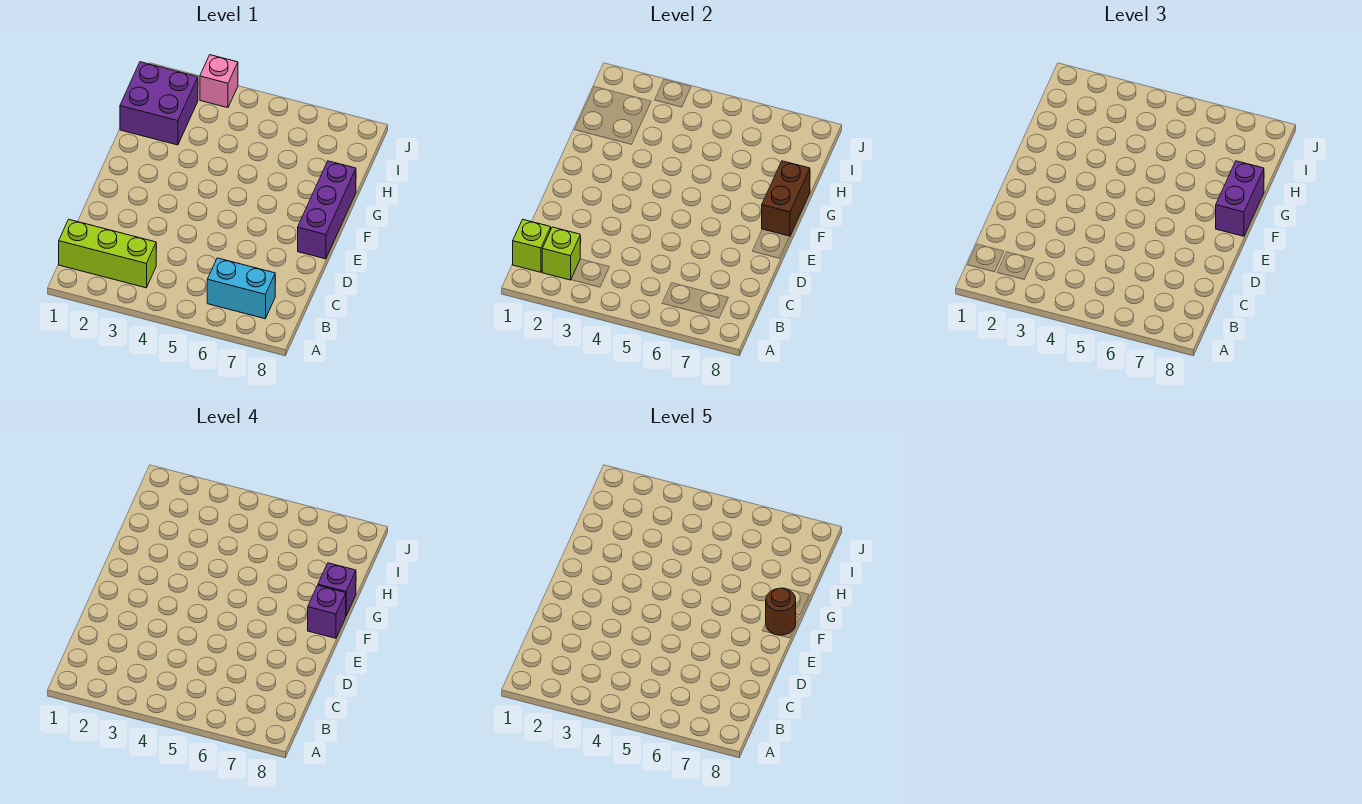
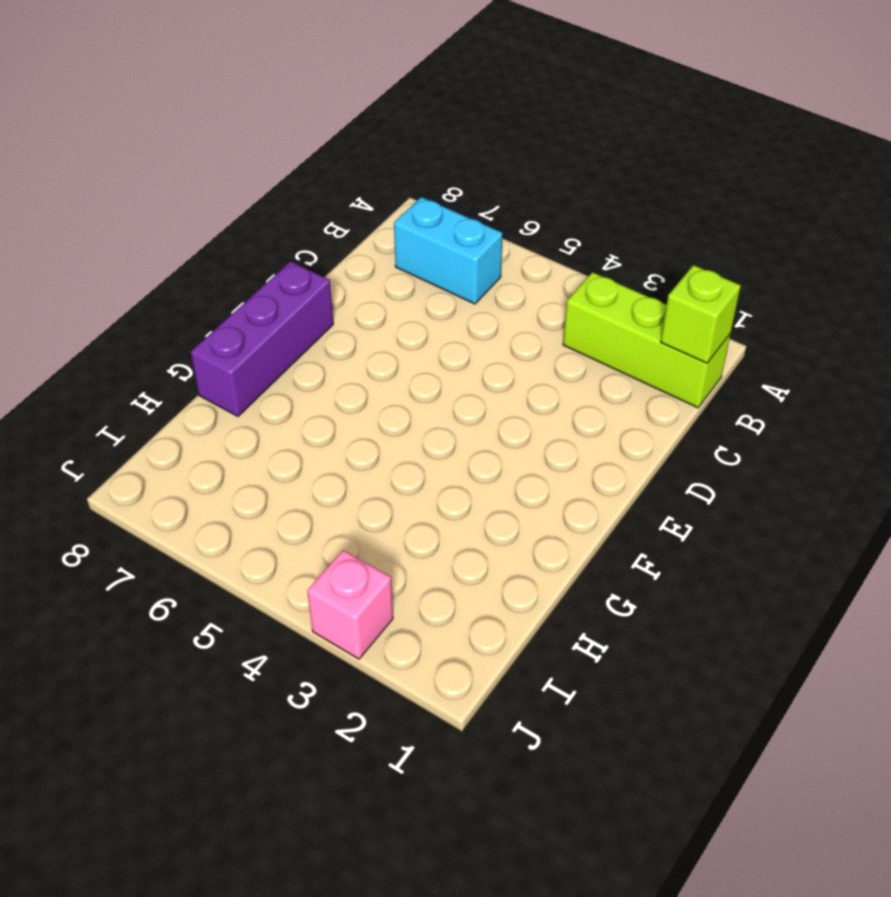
none -> purple 2x2 brick [120,62,198,145]
none -> lime 1x1 brick [542,227,580,280]
none -> brown 1x2 brick [762,161,810,236]

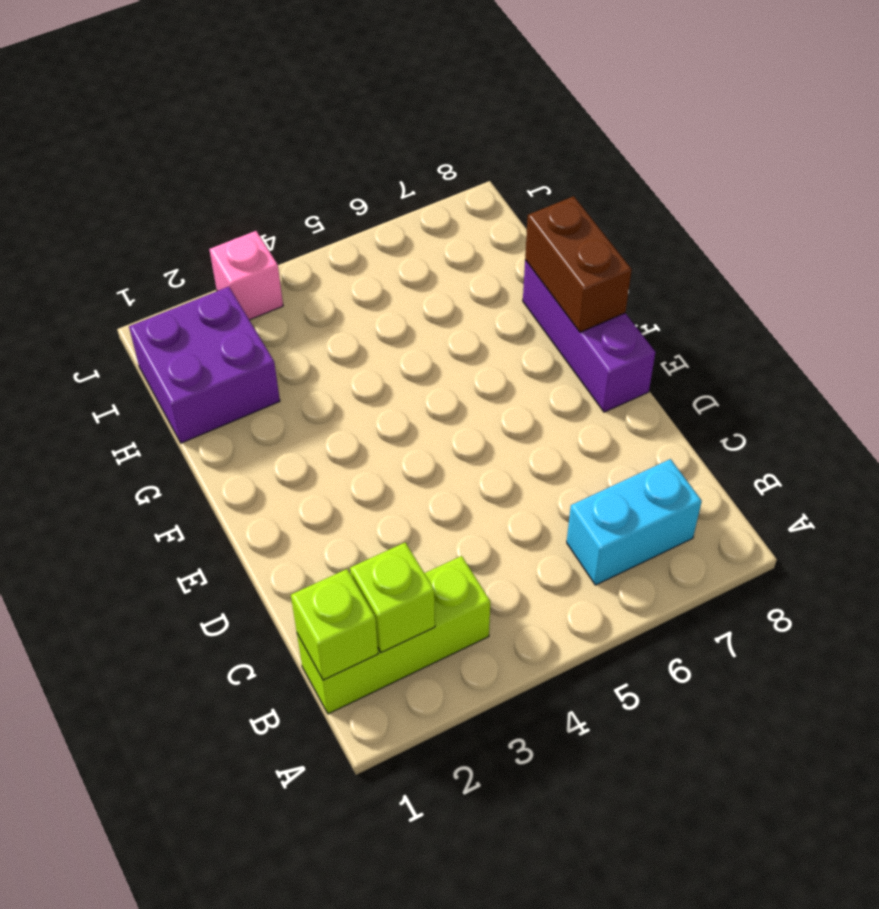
none -> purple 1x2 brick [1216,161,1264,236]
none -> purple 1x1 brick [308,586,346,638]
none -> purple 1x1 brick [318,563,356,615]

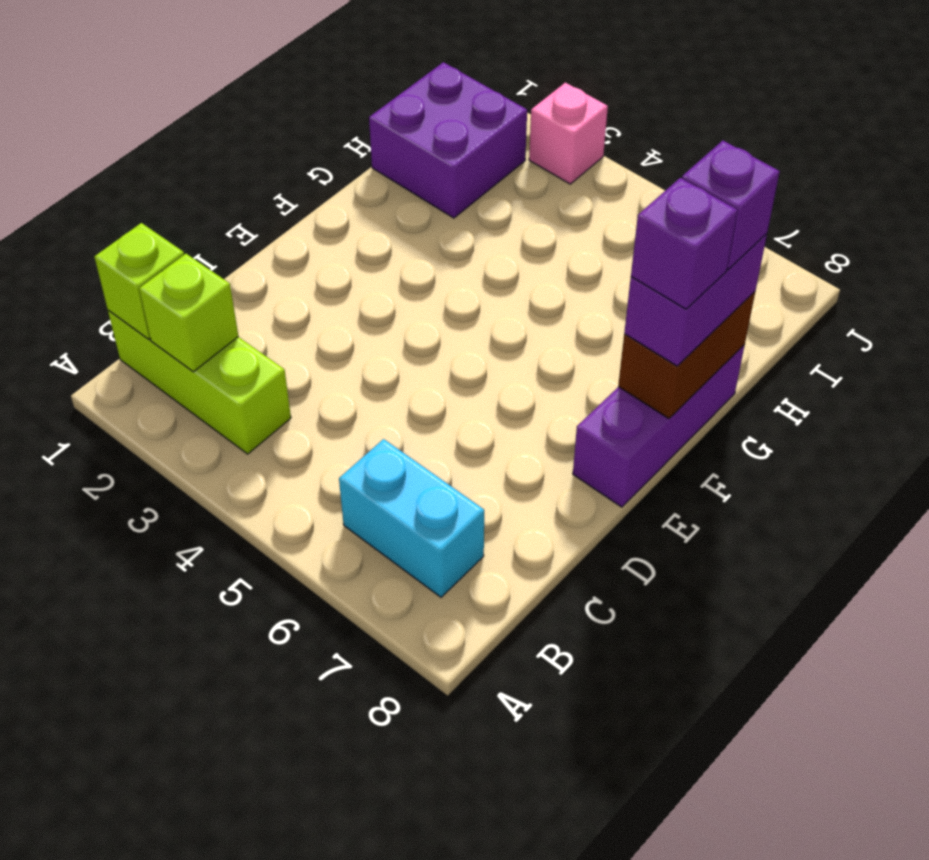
none -> brown 1x1 round brick [766,588,796,635]

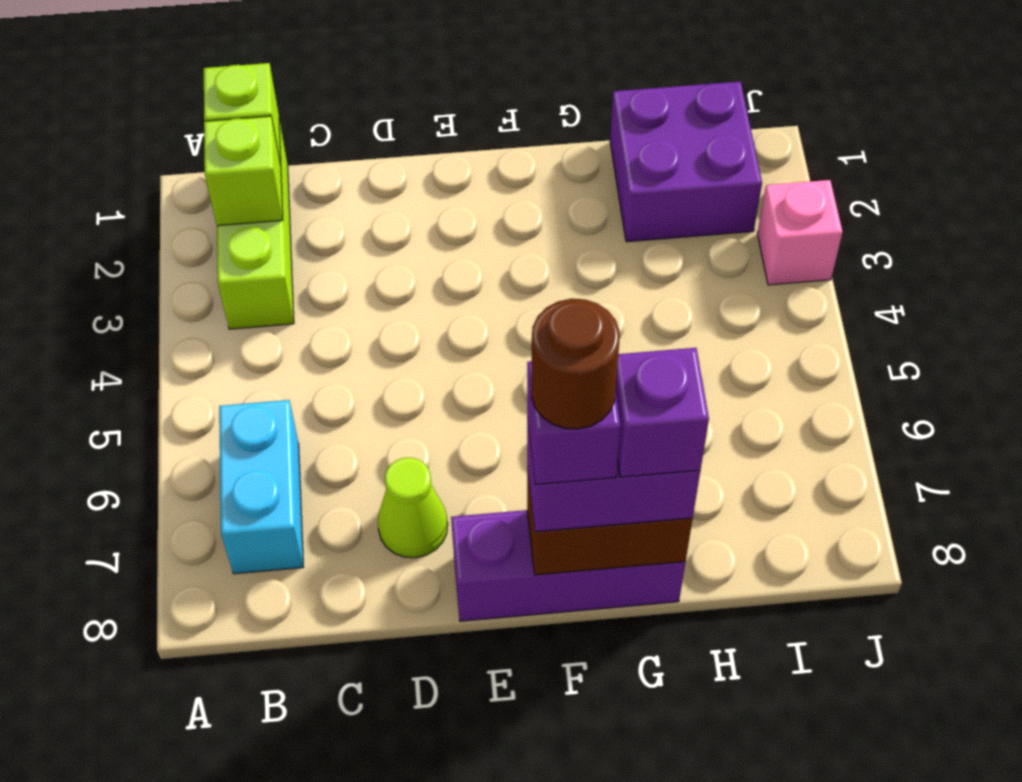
lime 1x1 cone [378,458,448,558] -> none

